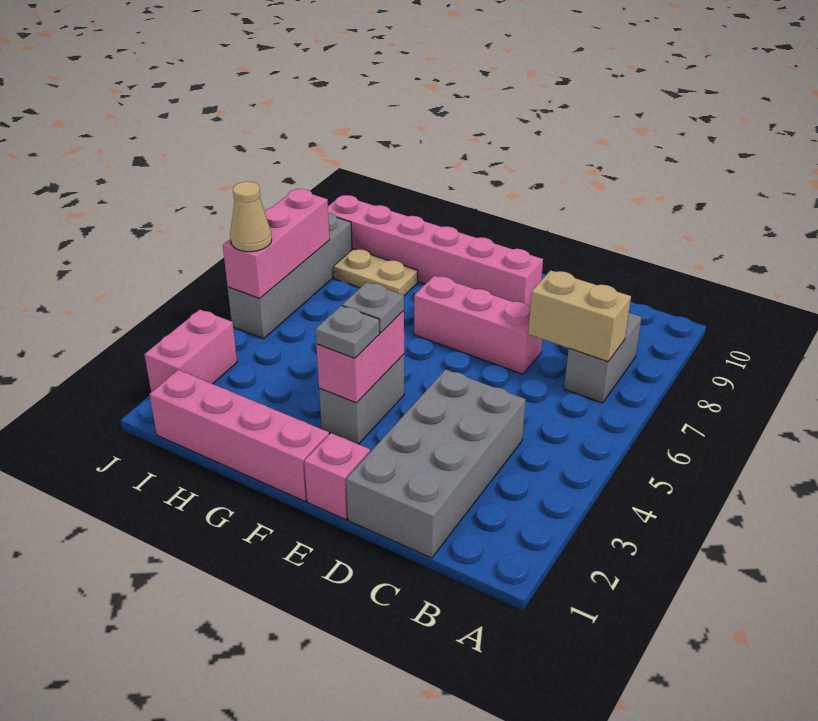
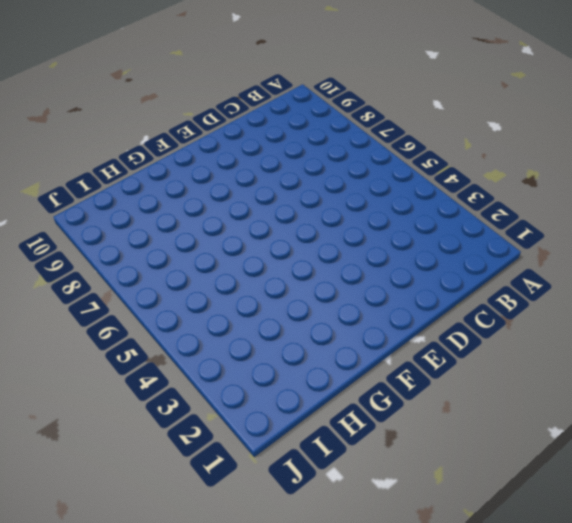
none -> grey 1x2 brick [564,313,642,403]
none -> grey 2x4 brick [346,369,526,558]
none -> pink 1x3 brick [414,276,542,374]

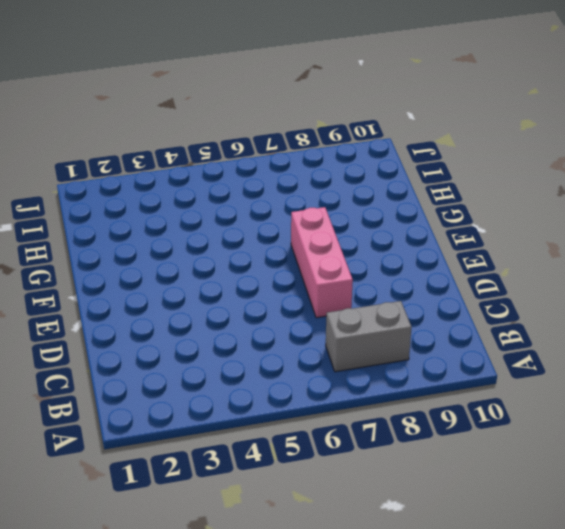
none -> grey 2x4 brick [346,369,526,558]
none -> pink 1x1 brick [304,433,370,520]
none -> pink 1x6 brick [328,195,543,307]

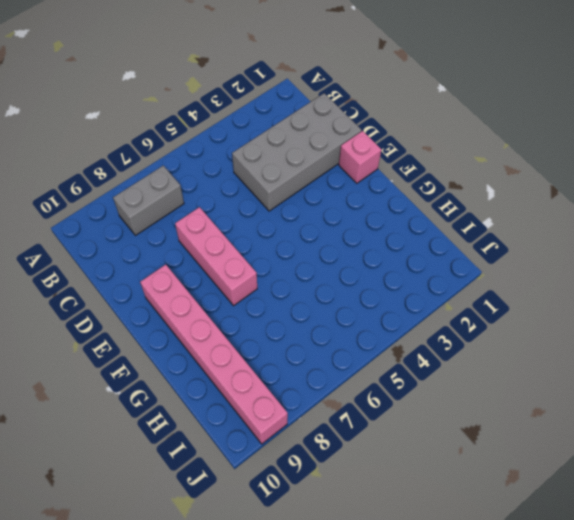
none -> pink 1x4 brick [149,370,329,501]
none -> grey 1x2 brick [319,354,404,444]
none -> tan 1x2 plate [334,249,418,296]

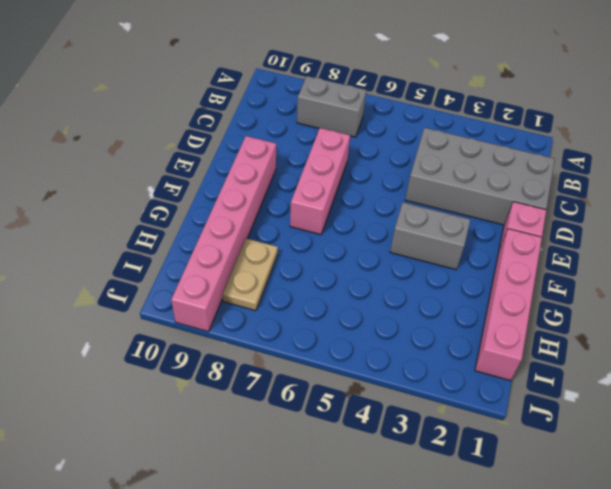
none -> pink 1x2 brick [144,310,237,392]
none -> grey 1x4 brick [228,213,352,339]
none -> tan 1x2 brick [528,270,631,362]

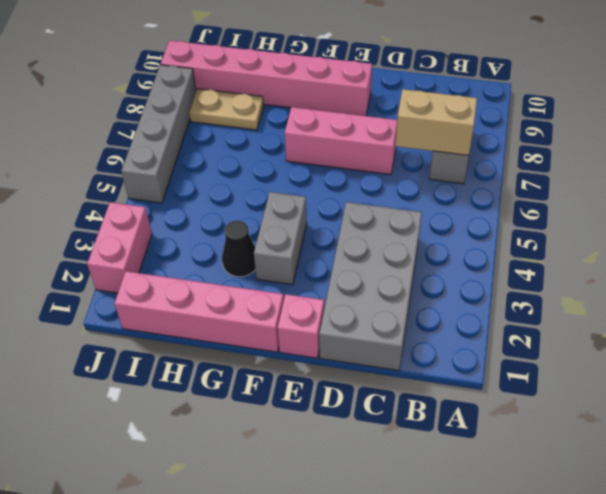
black 1x1 cone [222,221,255,277] -> none
none -> pink 1x2 brick [316,311,404,403]
none -> pink 1x3 brick [223,189,330,298]
none -> grey 1x1 plate [315,306,380,358]

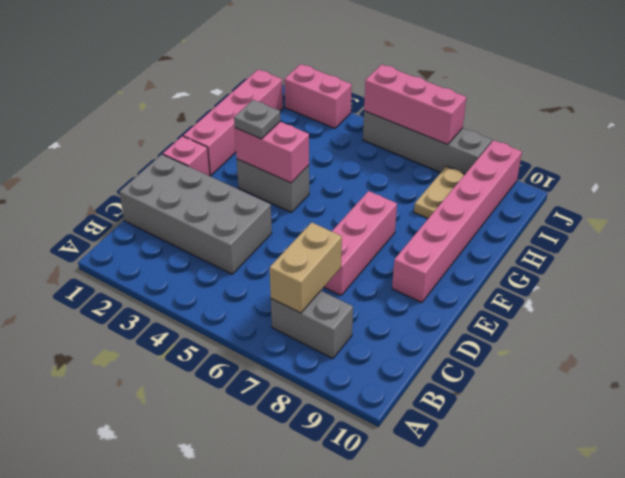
none -> grey 1x1 plate [342,282,404,333]
none -> tan 1x1 cone [230,182,272,252]

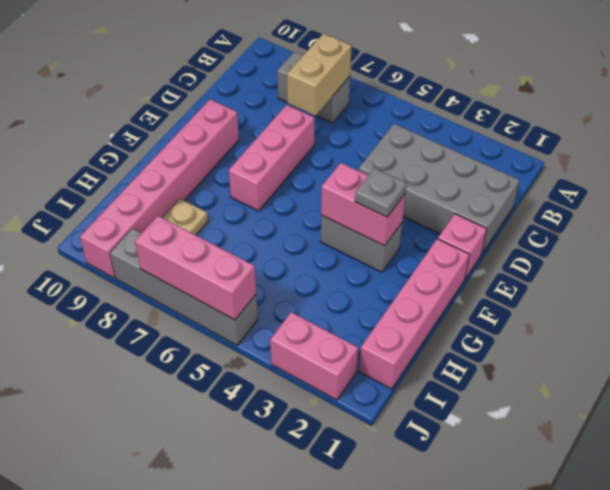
none -> grey 1x1 plate [342,282,404,333]
none -> tan 1x1 cone [230,182,272,252]

